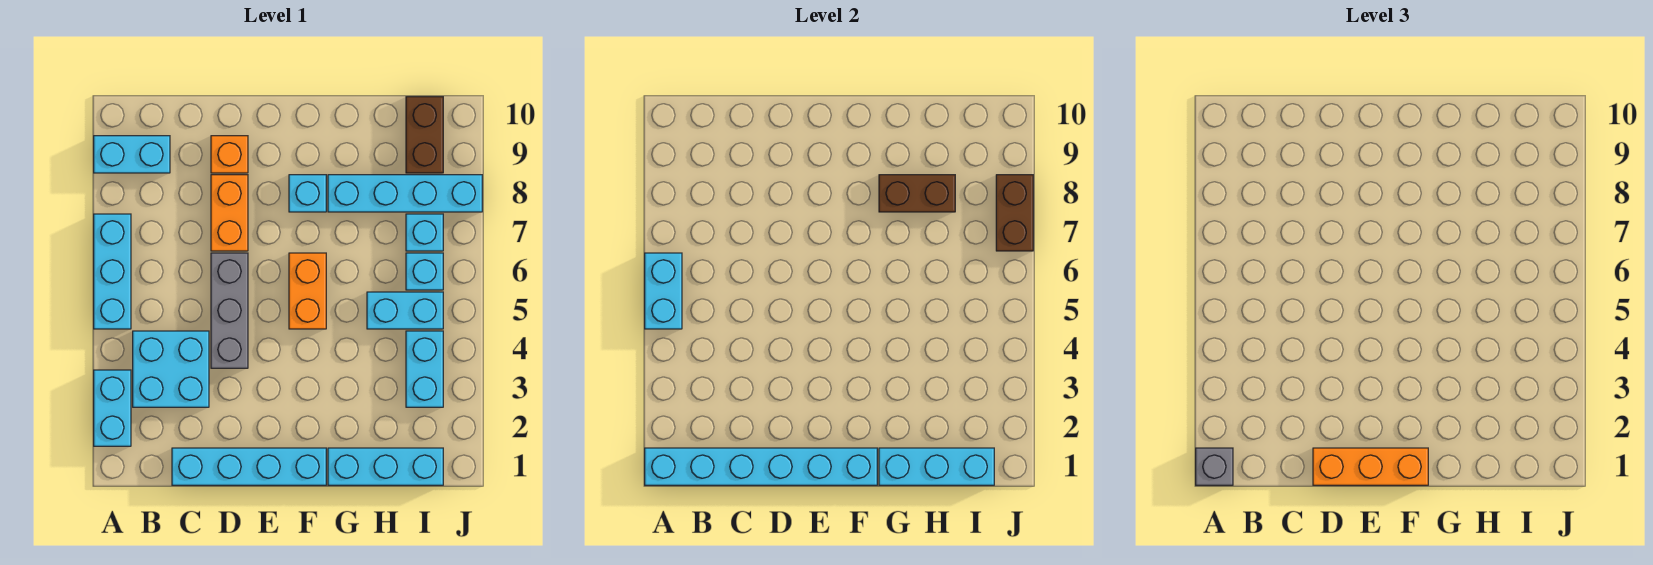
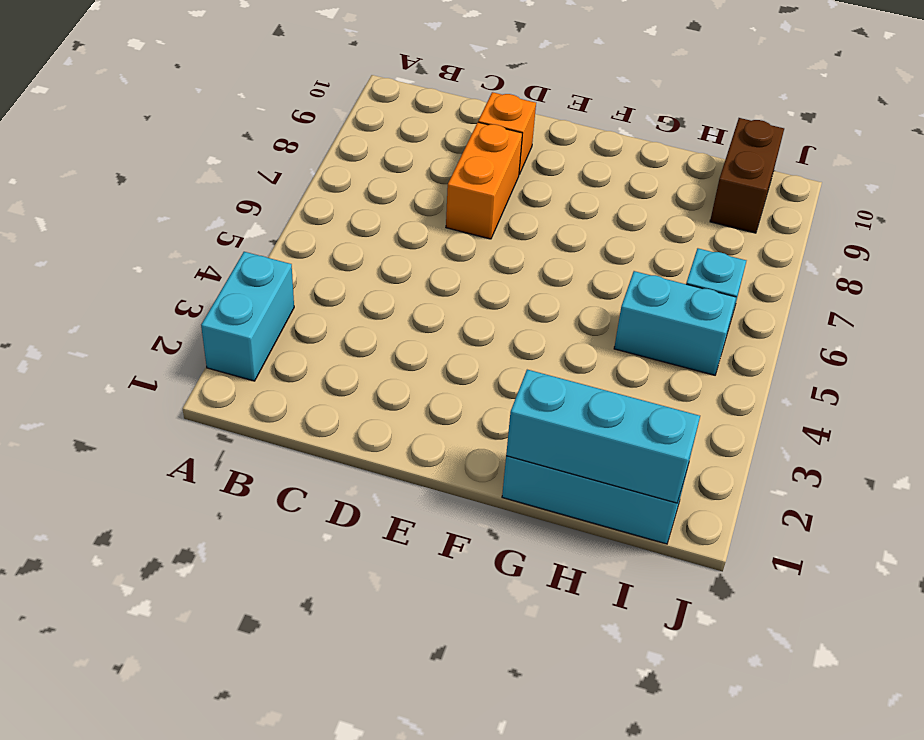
none -> cyan 1x3 brick [94,214,131,329]
none -> cyan 1x2 brick [94,136,170,173]
none -> cyan 2x2 brick [133,331,209,407]

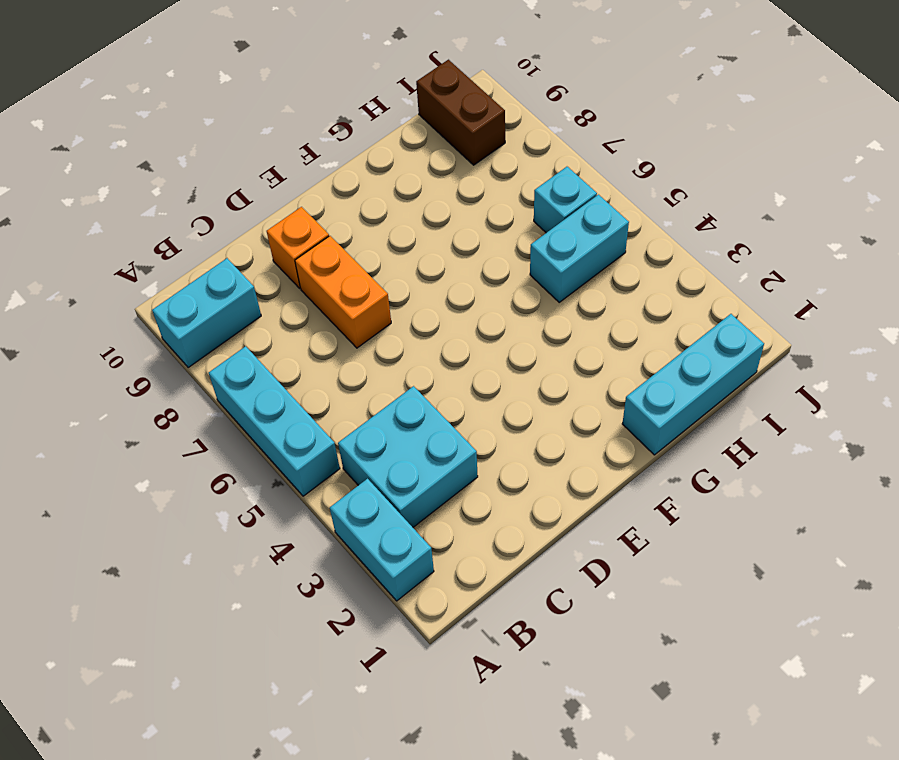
none -> cyan 1x4 brick [172,448,326,485]
none -> grey 1x3 brick [211,253,248,368]
none -> orange 1x2 brick [289,253,326,329]

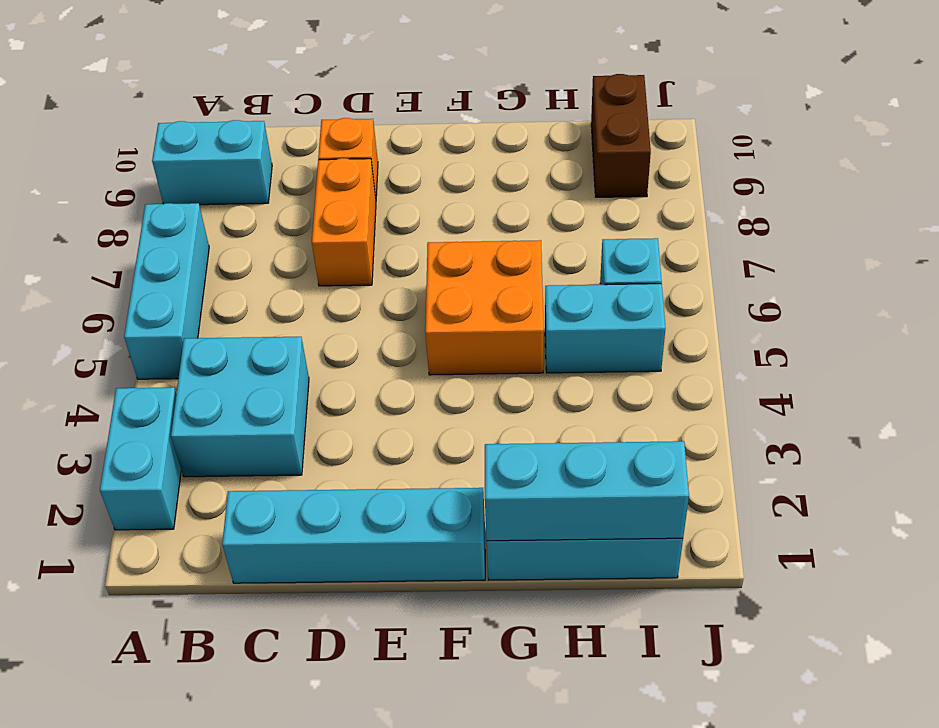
orange 2x2 brick [425,240,544,375] -> orange 1x2 brick [289,253,326,329]
none -> grey 1x3 brick [211,253,248,368]
none -> cyan 1x1 brick [289,175,326,212]
none -> cyan 1x4 brick [328,175,482,212]

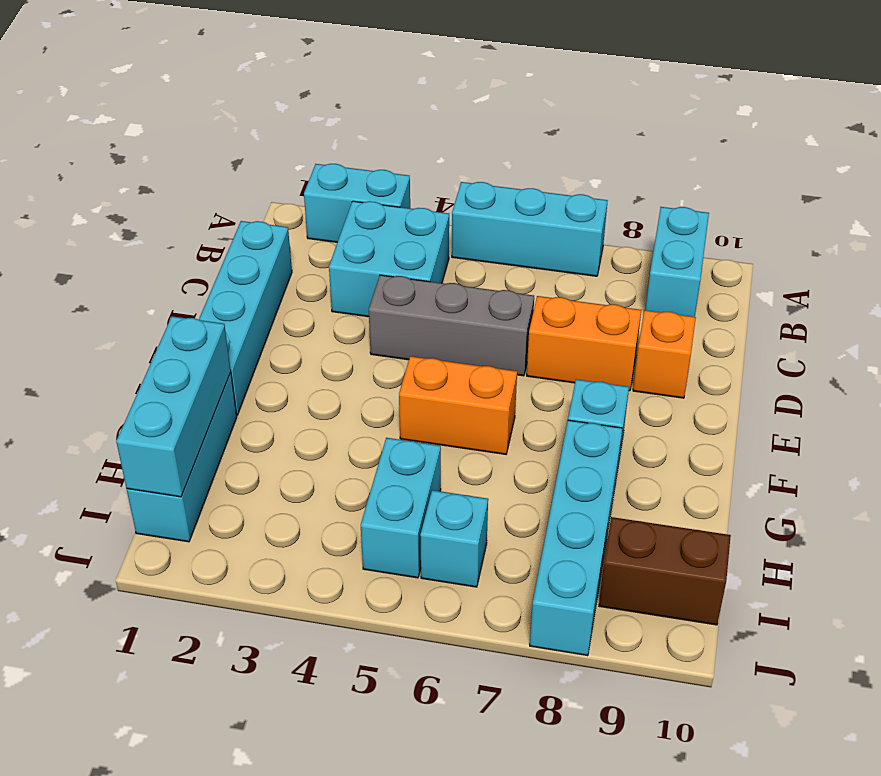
none -> cyan 1x2 brick [406,331,443,407]
none -> cyan 1x1 brick [406,214,443,251]
none -> cyan 1x6 brick [645,448,877,485]

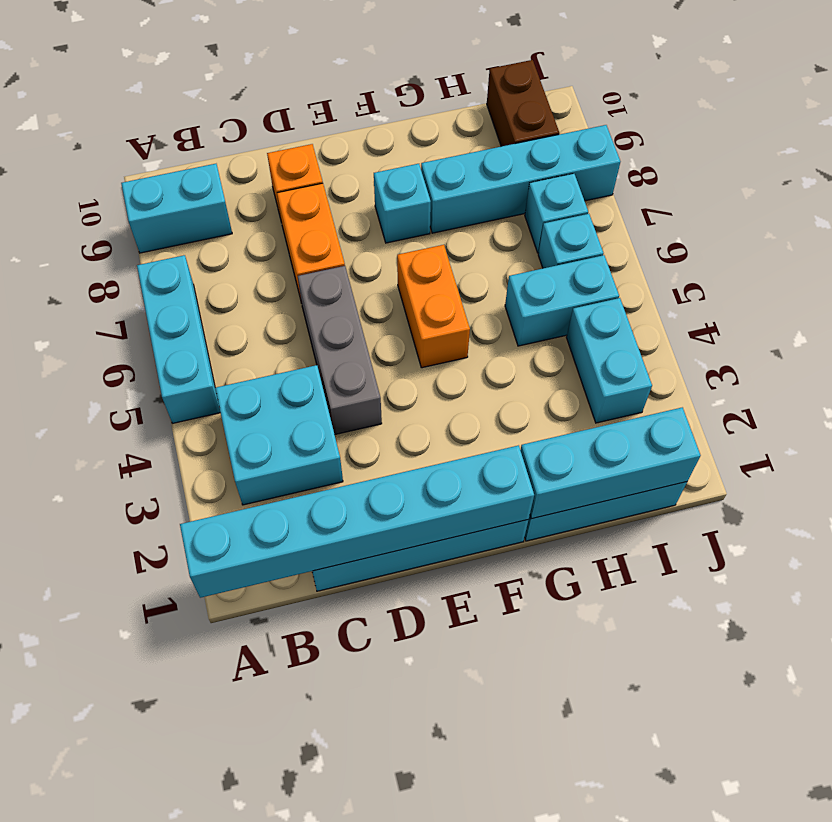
none -> cyan 1x2 brick [94,370,131,446]
none -> cyan 1x2 brick [645,253,682,329]
none -> brown 1x2 brick [879,175,955,212]

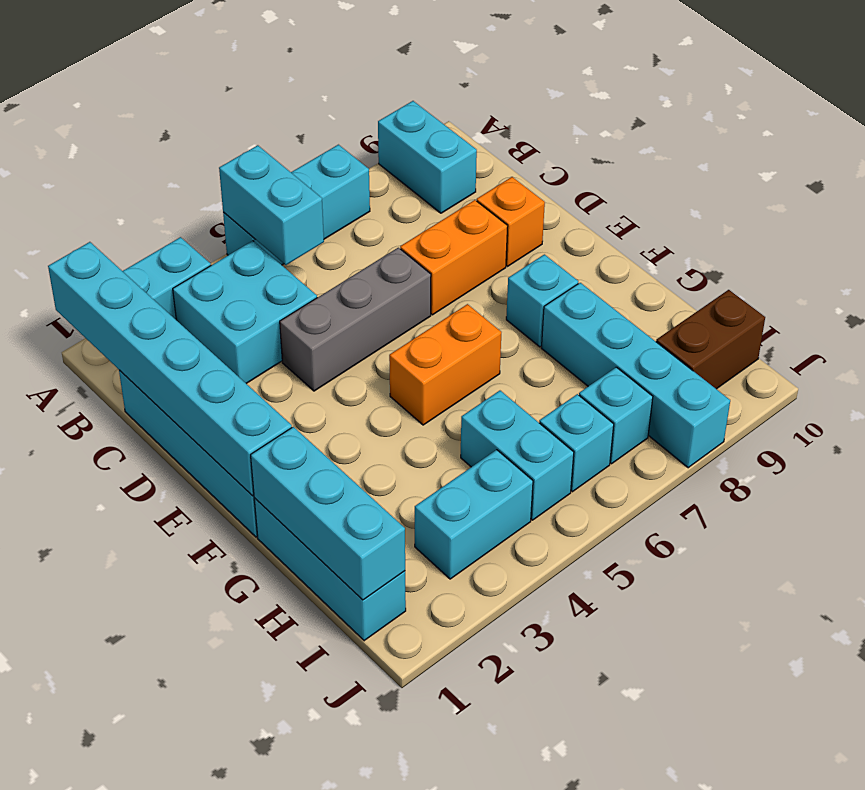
cyan 1x2 brick [219,145,324,265] -> cyan 1x2 brick turned to [645,253,682,329]
none -> brown 1x2 brick [879,175,955,212]
none -> brown 1x2 brick [996,175,1033,251]
none -> grey 1x1 brick [1196,448,1233,485]

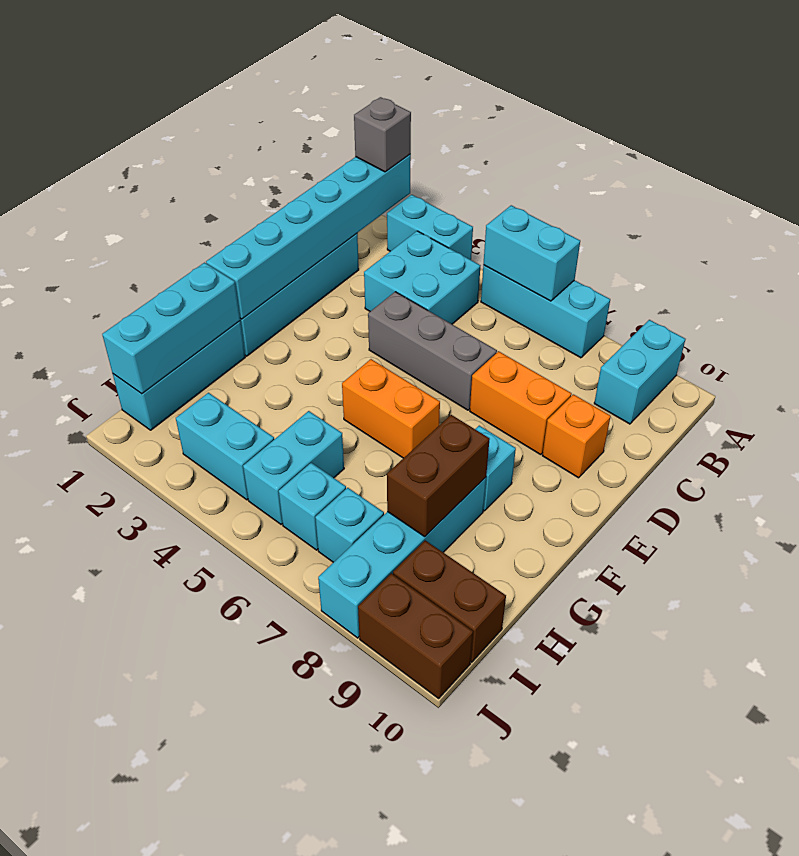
brown 1x2 brick [358,573,473,698] -> brown 1x2 brick moved to [996,175,1033,251]
none -> orange 1x3 brick [1313,448,1428,485]

